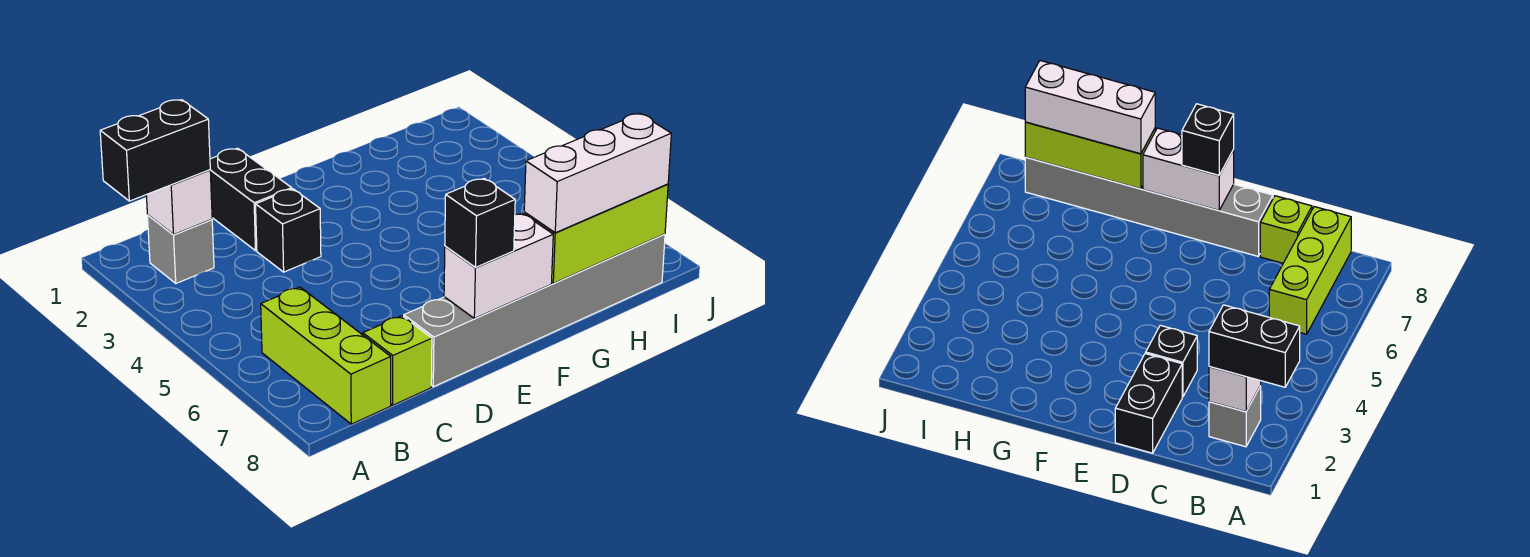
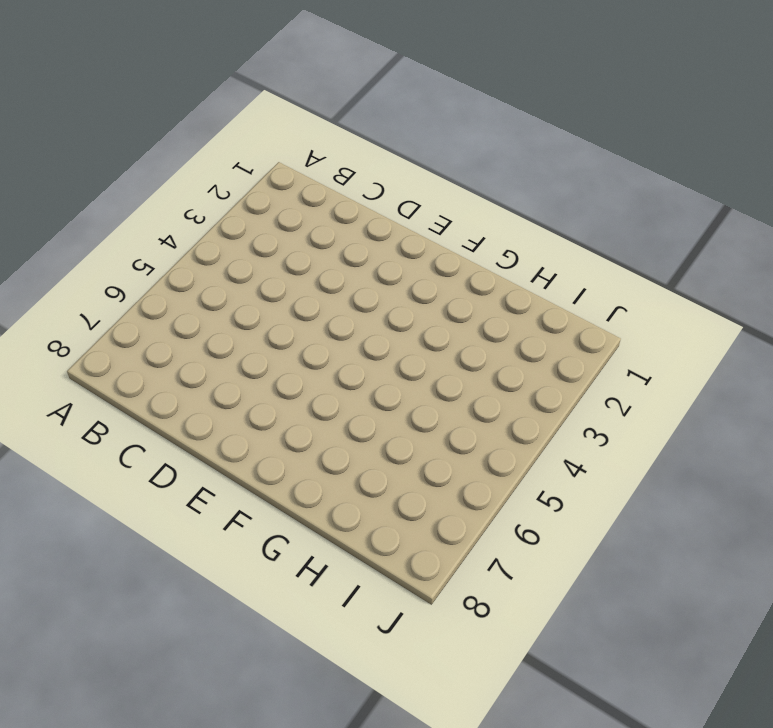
none -> grey 1x1 brick [147,215,214,283]
none -> lime 1x3 brick [261,287,391,424]
none -> lime 1x1 brick [363,316,432,405]

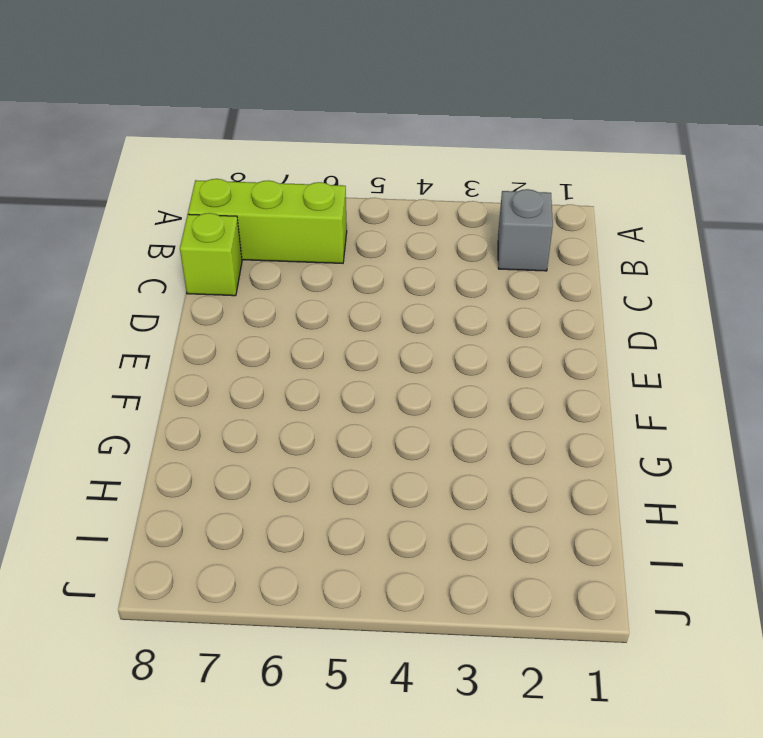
none -> black 1x2 brick [210,148,292,251]
none -> black 1x1 brick [256,189,321,272]
none -> grey 1x6 brick [404,234,665,387]

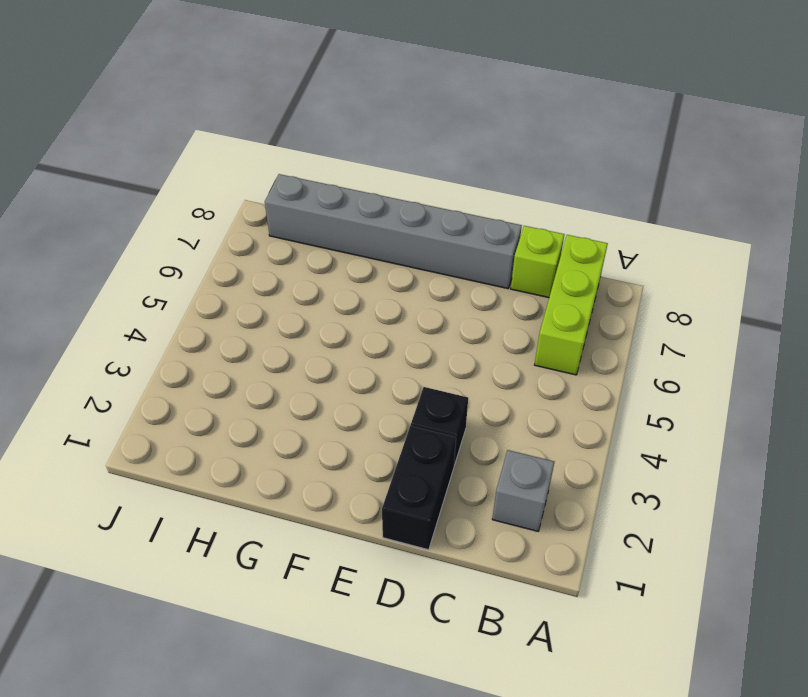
none -> white 1x1 brick [146,170,212,235]
none -> white 1x2 brick [444,213,553,319]
none -> lime 1x3 brick [524,184,668,283]

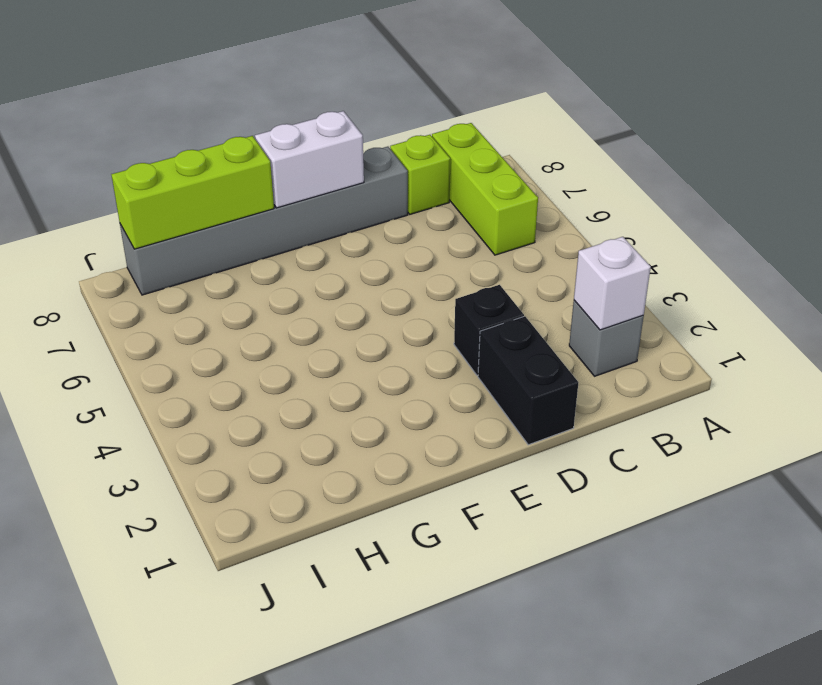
none -> black 1x2 brick [100,100,210,201]
none -> black 1x1 brick [445,179,515,267]
none -> white 1x3 brick [524,113,671,233]

